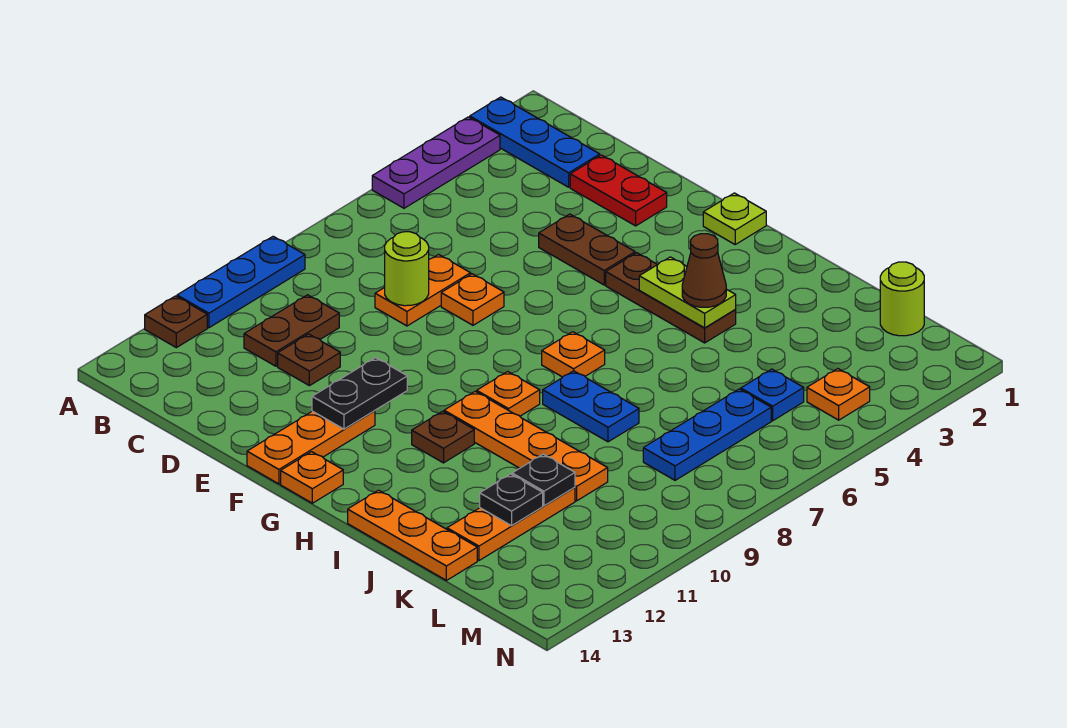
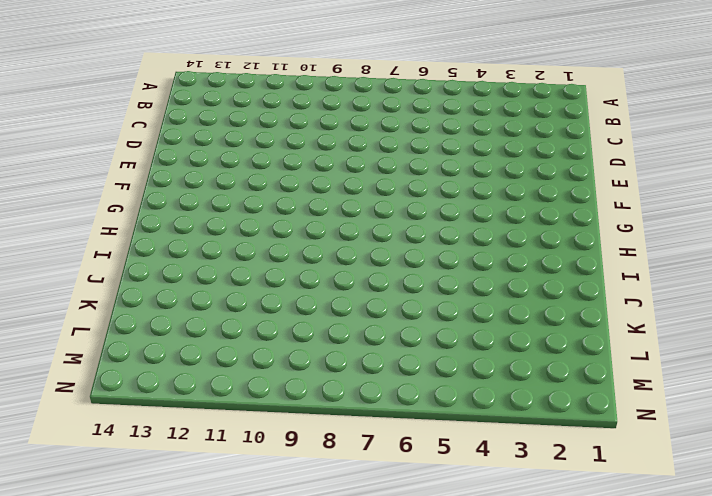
none -> blue 1x3 plate [470,97,600,187]
none -> purple 1x3 plate [372,117,500,208]
none -> blue 1x3 plate [177,236,305,328]
none -> brown 1x1 plate [145,296,207,348]

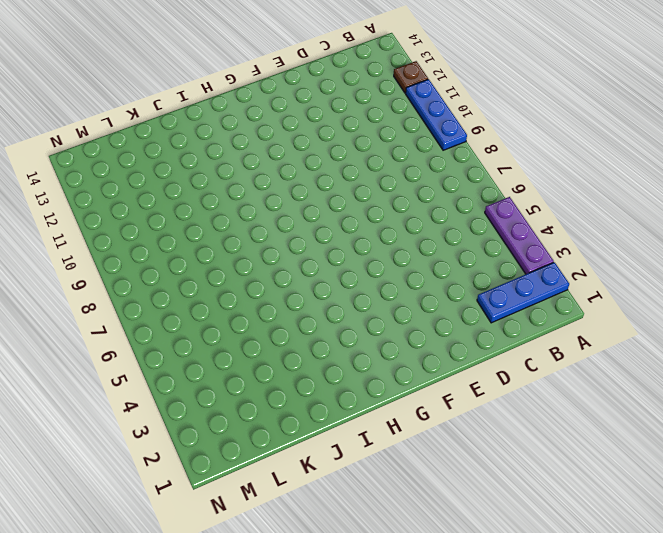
none -> brown 1x2 plate [244,295,339,366]
none -> red 1x2 plate [570,155,667,226]
none -> orange 1x2 plate [375,254,471,326]
none -> brown 1x1 plate [278,334,340,386]

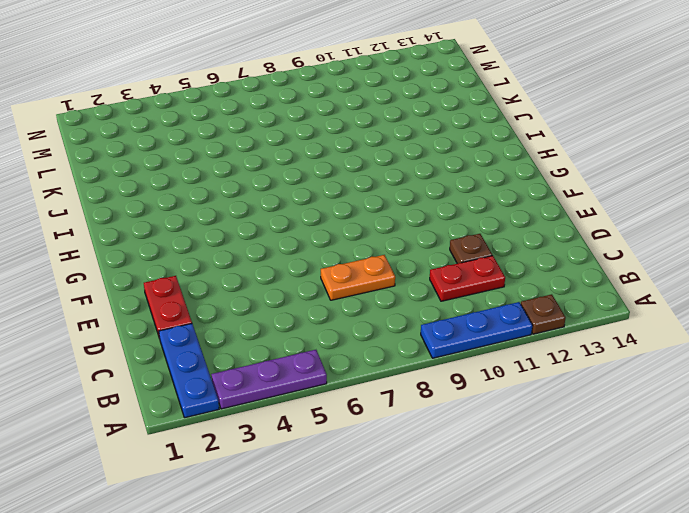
red 1x2 plate [430,256,505,301] -> brown 1x2 plate [244,295,339,366]
none -> brown 1x2 plate [539,214,635,285]
none -> orange 1x1 plate [441,274,504,325]
none -> orange 1x3 plate [247,411,375,484]
none -> lime 1x1 plate [703,193,766,244]

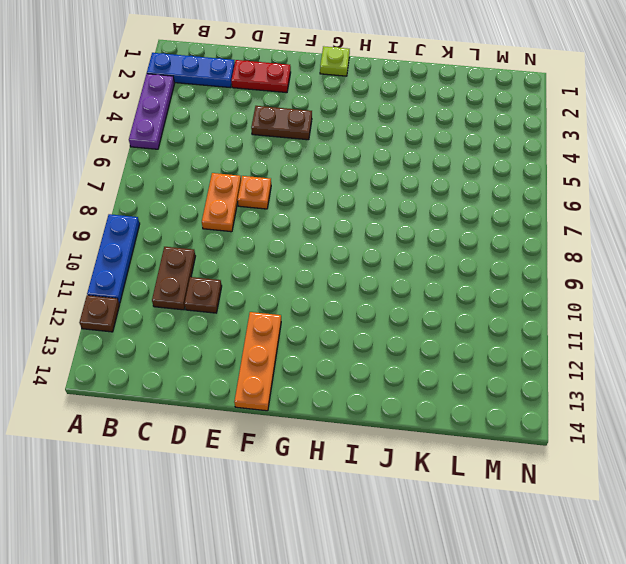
none -> brown 1x3 plate [606,253,736,343]
none -> orange 1x1 plate [281,452,343,503]
none -> orange 1x1 plate [542,332,605,377]
none -> orange 1x1 plate [477,371,540,416]

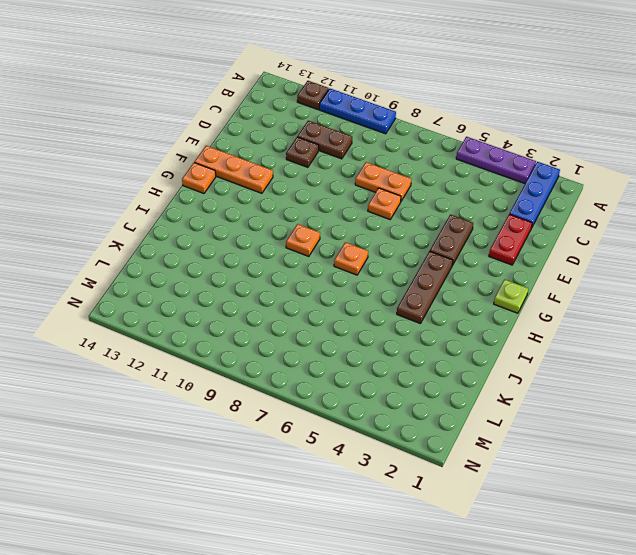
none -> orange 1x4 plate [444,391,608,501]
none -> brown 1x1 plate [412,411,474,463]
none -> blue 1x2 plate [543,371,639,442]
none -> orange 1x3 plate [348,490,477,580]

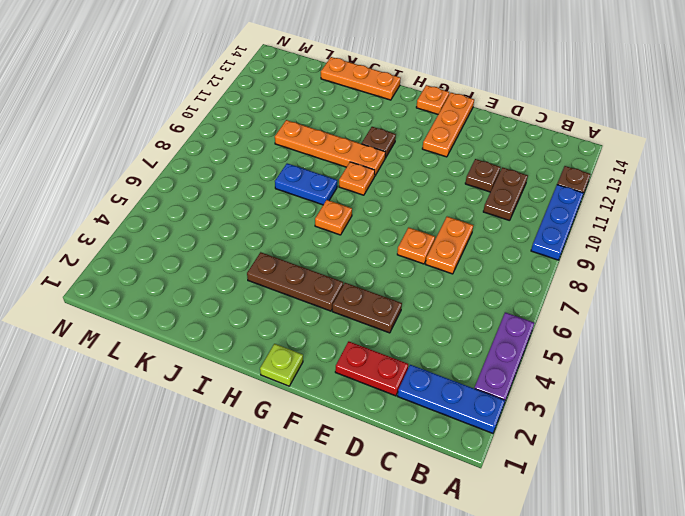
none -> orange 1x3 plate [447,487,575,560]
none -> lime 1x1 round brick [880,262,924,336]
none -> blue 1x1 plate [741,369,804,421]
none -> blue 1x3 plate [643,389,771,480]

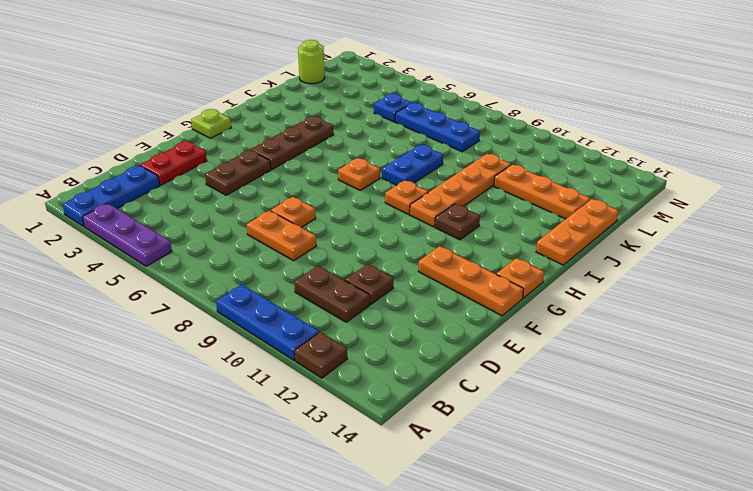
none -> orange 1x1 plate [807,369,870,420]
none -> lime 1x1 round brick [385,232,429,306]
none -> black 1x2 plate [312,358,407,429]
none -> lime 1x2 plate [639,257,736,328]

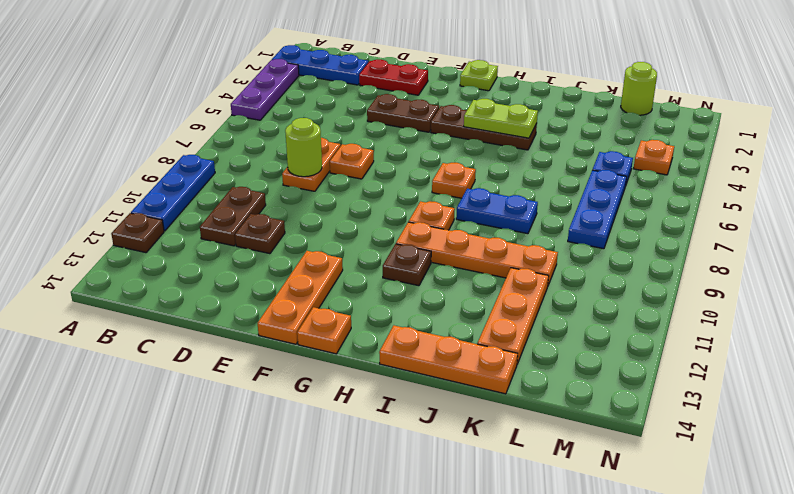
none -> black 1x2 plate [312,358,407,429]
none -> black 1x1 plate [512,454,575,506]
none -> black 1x1 plate [480,474,543,526]
none -> brown 1x1 cone [682,234,726,307]

